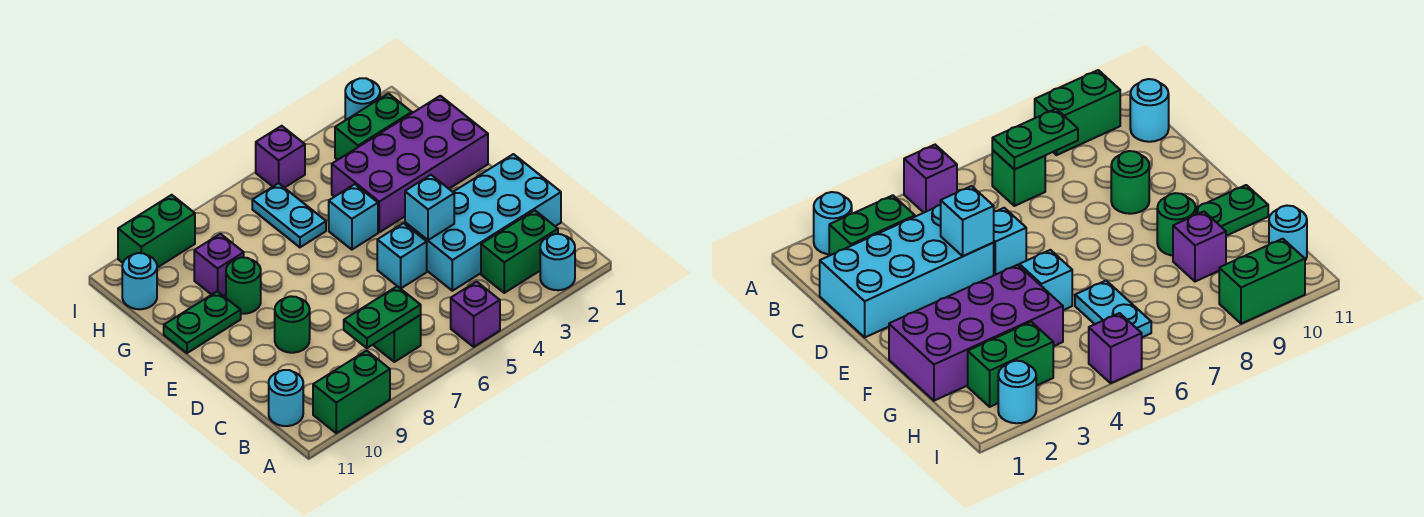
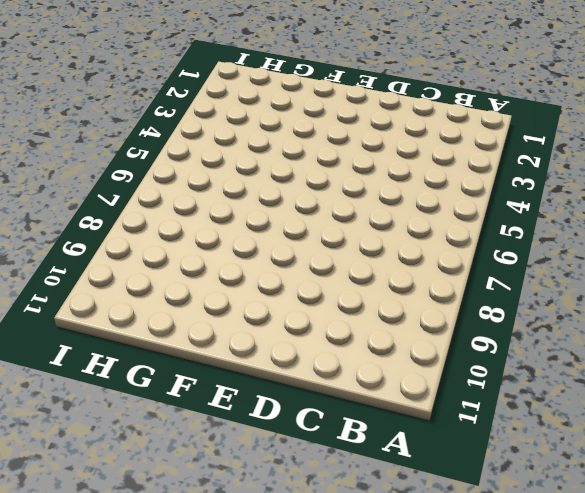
none -> cyan 1x1 round brick [540,234,575,290]
none -> purple 1x1 brick [451,282,500,347]
none -> green 1x2 brick [313,351,390,433]

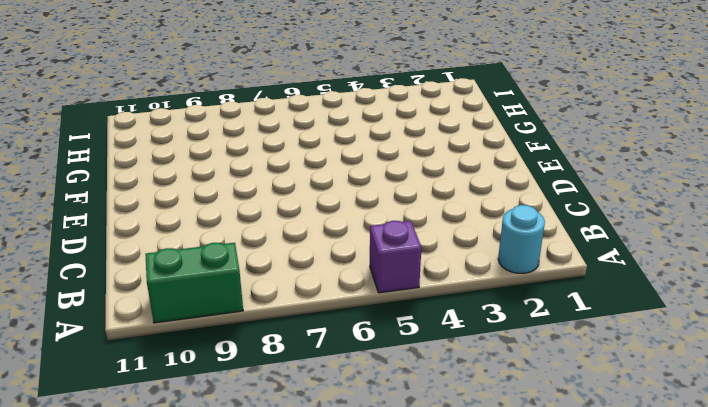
none -> green 1x2 brick [481,210,558,293]
none -> green 1x1 brick [373,315,421,362]
none -> cyan 1x1 round brick [269,370,303,426]

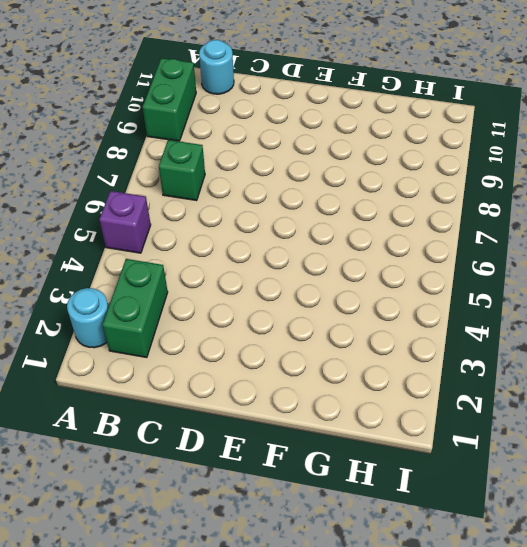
none -> cyan 2x4 brick [405,154,561,291]
none -> cyan 1x1 brick [377,223,427,289]
none -> green 1x1 round brick [275,296,310,353]

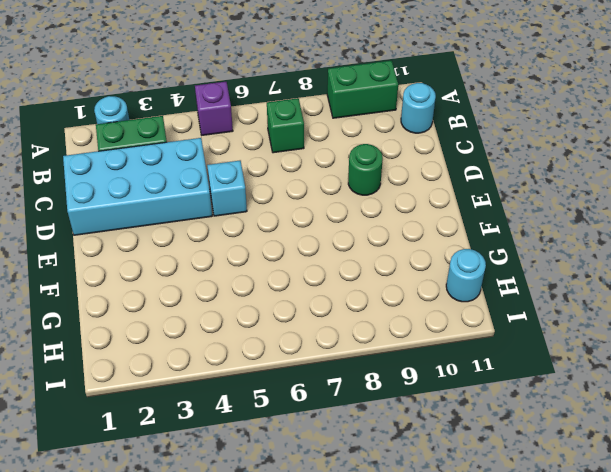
none -> purple 2x4 brick [332,96,488,232]
none -> cyan 1x1 brick [329,184,378,250]
none -> green 1x1 round brick [226,257,261,314]

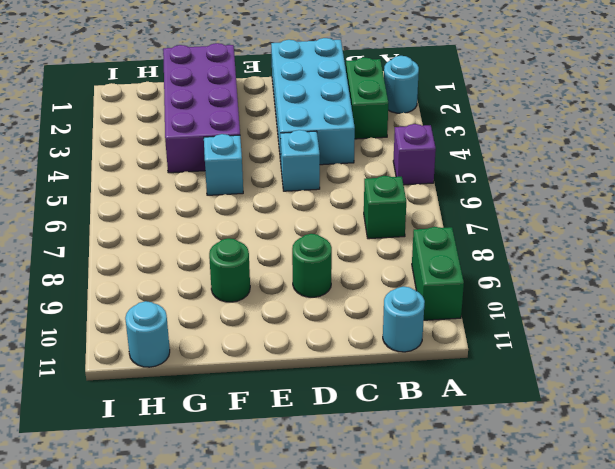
none -> green 1x2 plate [164,291,241,353]
none -> cyan 1x2 plate [252,183,326,247]
none -> purple 1x1 brick [194,234,244,296]

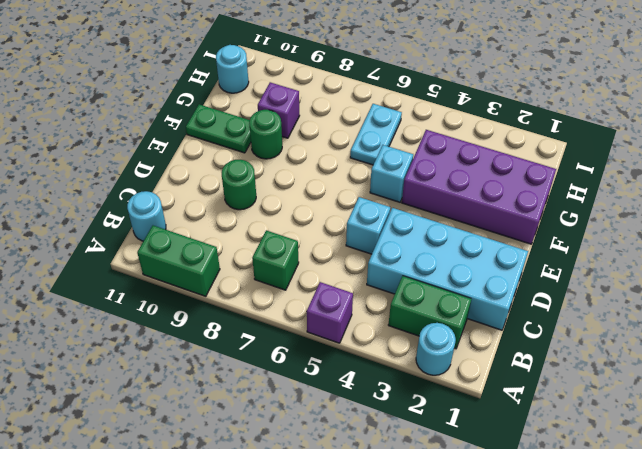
none -> green 1x2 brick [335,94,412,160]
none -> cyan 1x1 round brick [345,78,380,120]
none -> purple 1x1 brick [256,126,305,188]

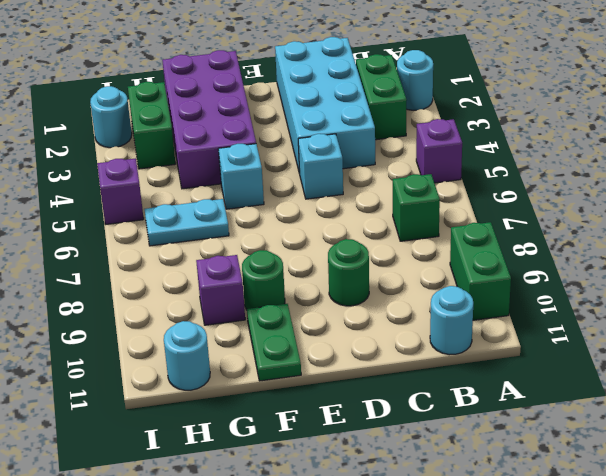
none -> green 1x2 brick [118,195,195,268]
none -> green 1x2 plate [344,286,421,348]
none -> cyan 1x1 brick [405,175,454,240]

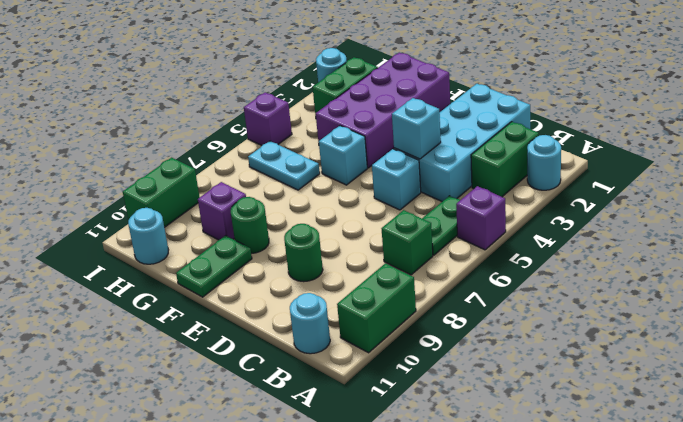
green 1x2 plate [422,196,460,255] -> green 1x2 plate moved to [344,286,421,348]

